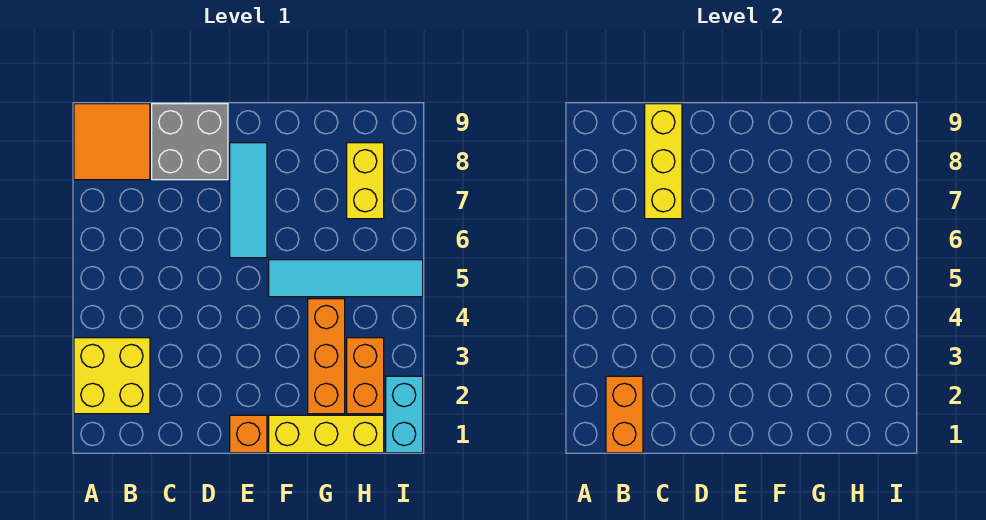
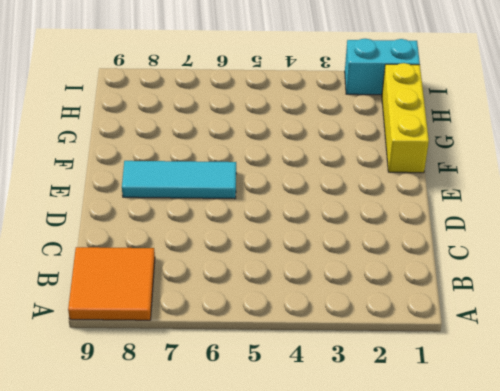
none -> yellow 2x2 brick [74,338,150,414]
none -> grey 2x2 brick [152,104,228,180]
none -> orange 1x1 brick [230,415,267,453]

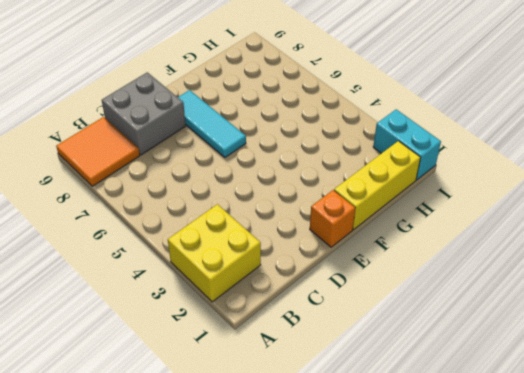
none -> cyan 1x4 tile [269,260,423,297]
none -> orange 1x3 brick [308,299,345,414]
none -> orange 1x2 brick [347,338,384,414]

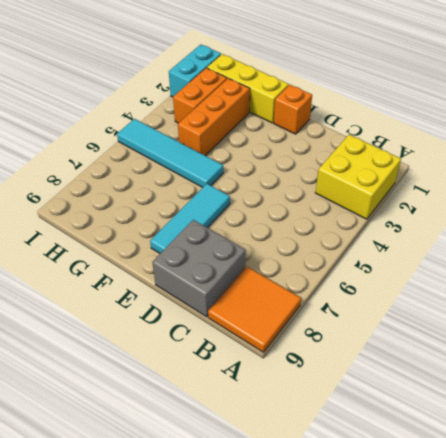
none -> yellow 1x2 brick [347,143,384,219]
none -> orange 1x2 brick [606,376,643,453]
none -> yellow 1x3 brick [645,104,682,219]

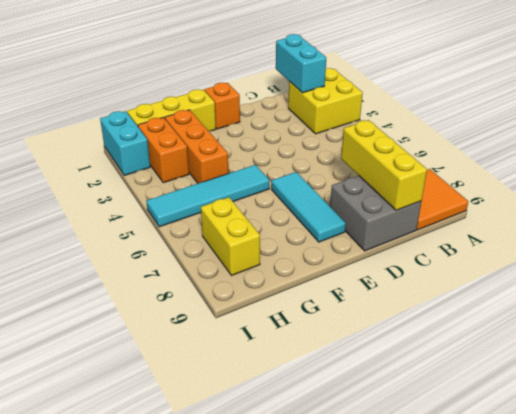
cyan 1x2 brick [276,34,326,93] -> orange 1x2 brick [606,376,643,453]

